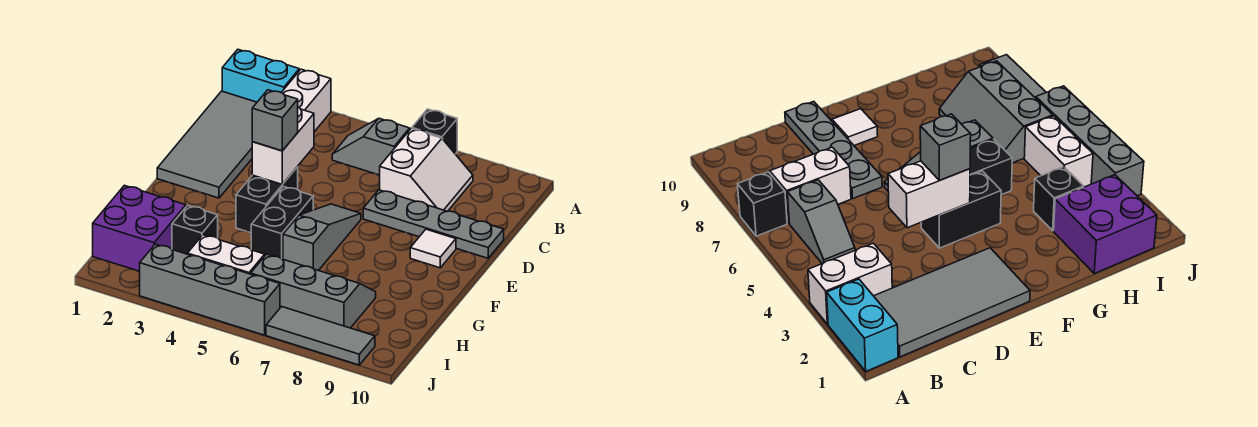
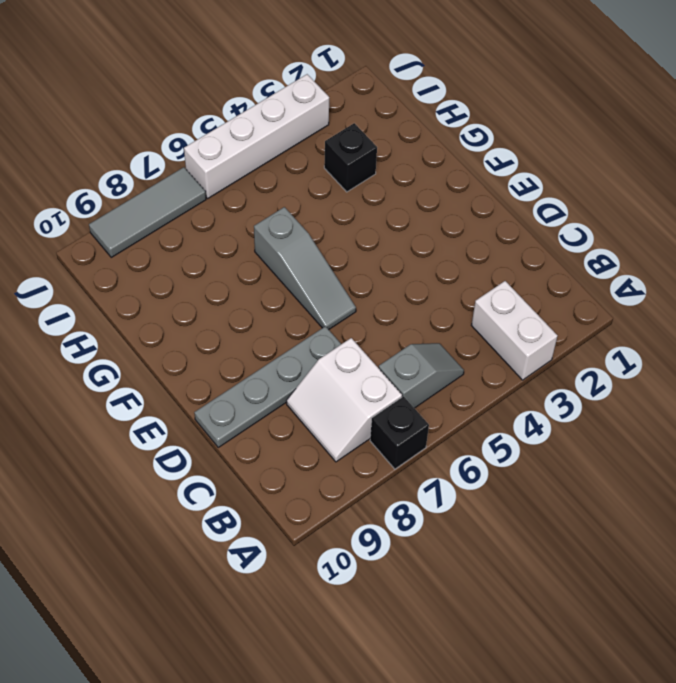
white 1x4 brick [184,74,329,198] -> grey 1x4 brick [140,244,280,335]
none -> cyan 1x2 brick [222,49,299,102]
none -> grey 2x4 tile [157,91,257,198]
none -> black 1x2 brick [236,167,298,233]

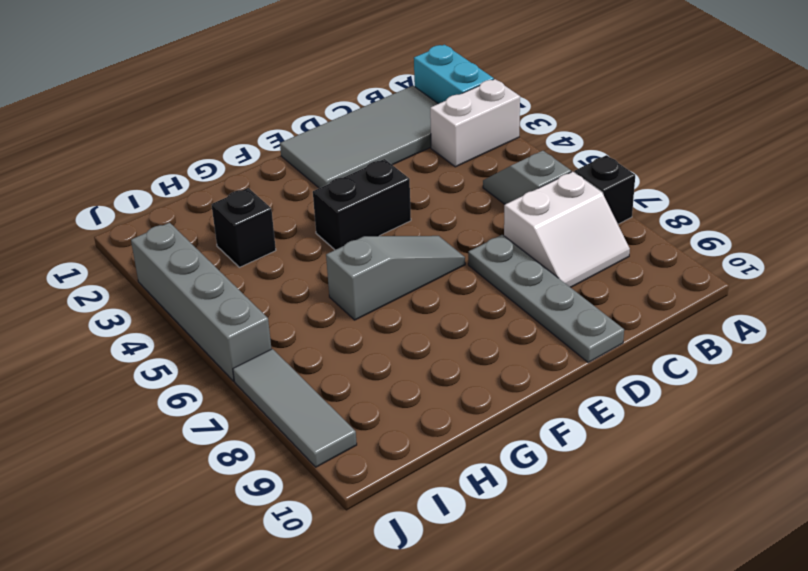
none -> white 1x1 tile [410,229,456,268]
none -> black 1x2 brick [251,186,313,259]
none -> purple 2x2 brick [93,185,186,271]

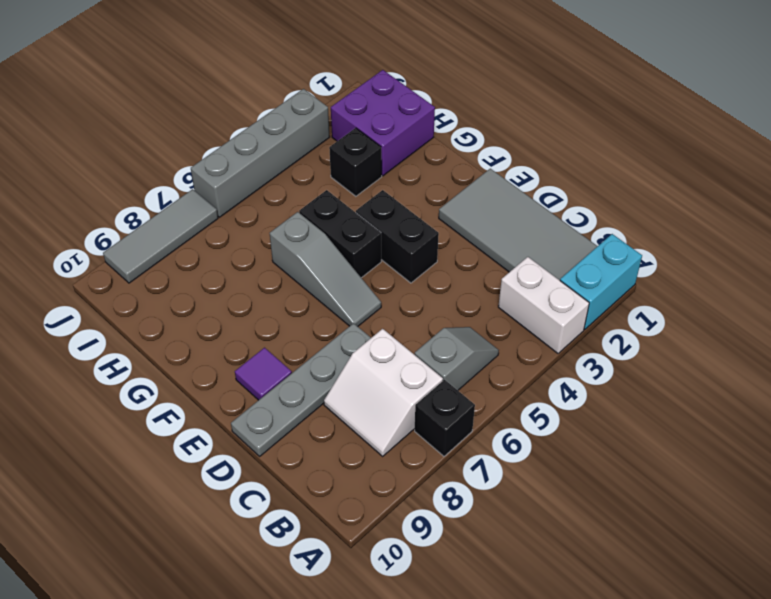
purple 1x1 tile [235,348,292,400] -> white 1x1 tile [410,229,456,268]
none -> grey 2x3 slope [251,254,376,328]
none -> white 1x2 brick [187,235,265,274]
none -> white 1x2 brick [252,107,314,184]

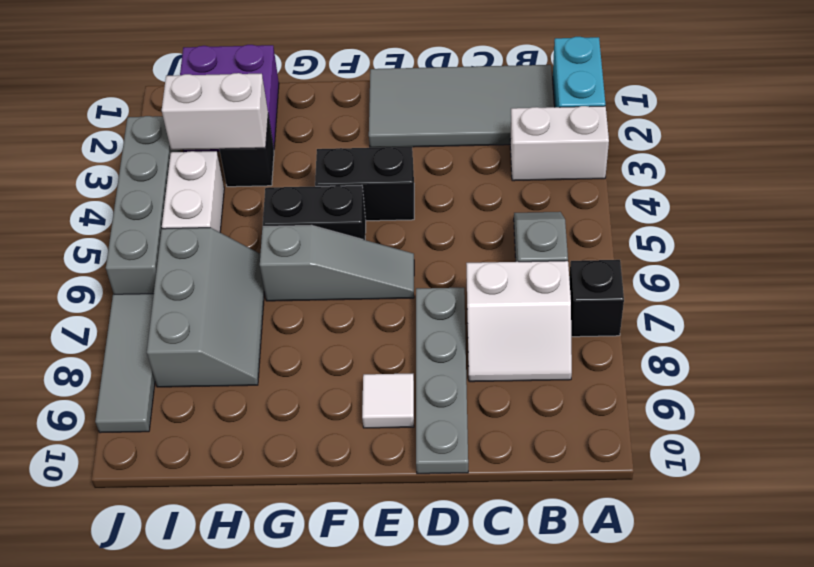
white 1x2 brick [162,73,268,150] -> white 1x2 brick moved to [252,107,314,184]
none -> grey 1x1 brick [252,90,298,151]

